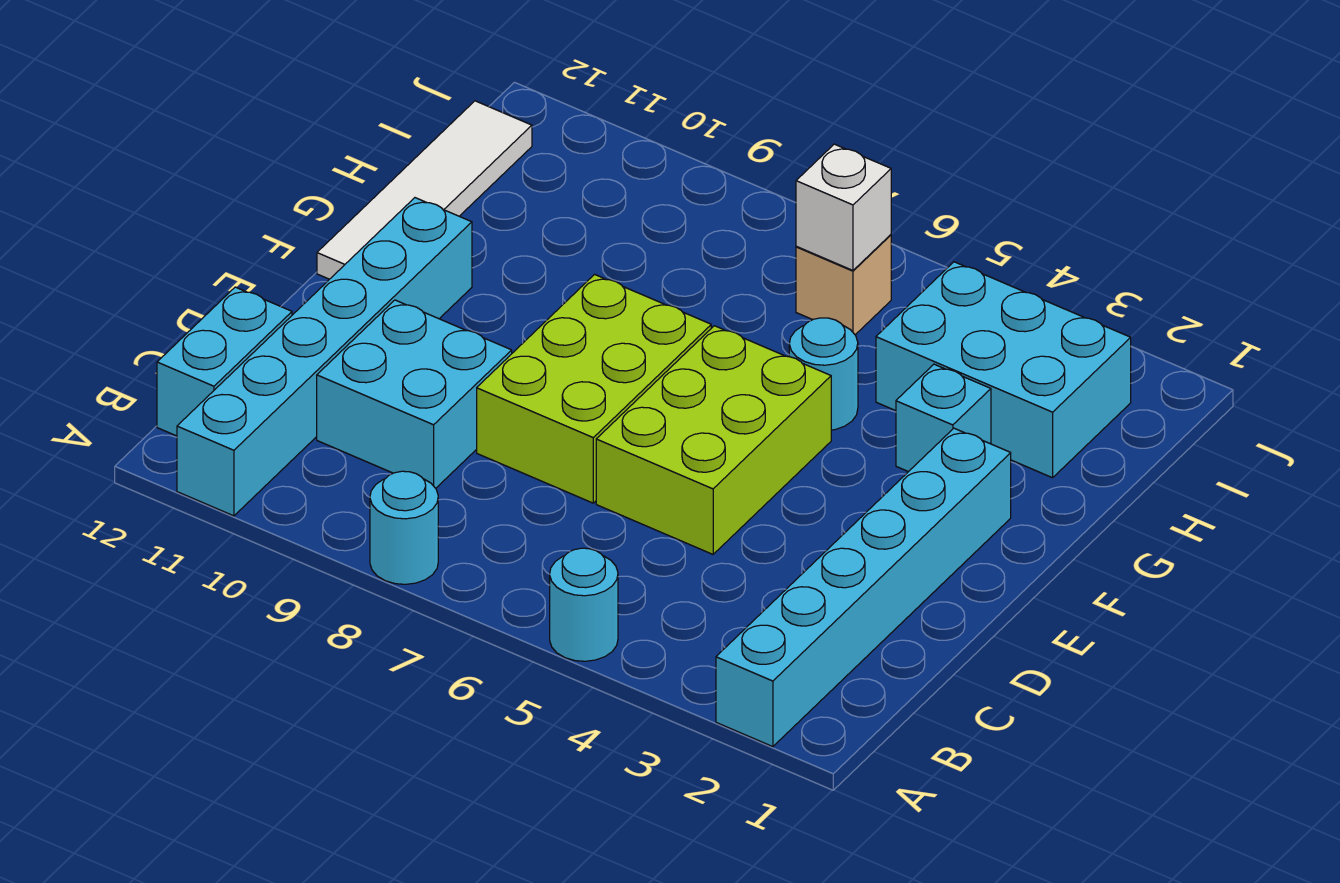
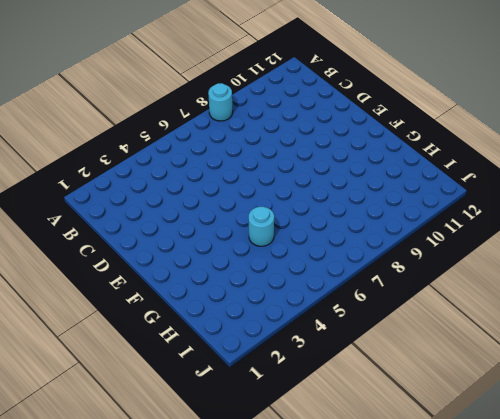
none -> cyan 1x6 brick [716,428,1011,747]
none -> cyan 1x1 round brick [550,548,618,661]
none -> cyan 1x6 brick [177,198,472,516]

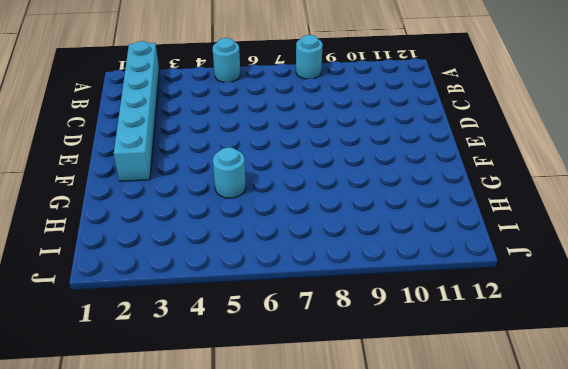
none -> cyan 1x6 brick [177,198,472,516]
none -> cyan 1x2 brick [157,287,292,436]
none -> cyan 2x2 brick [317,300,512,488]

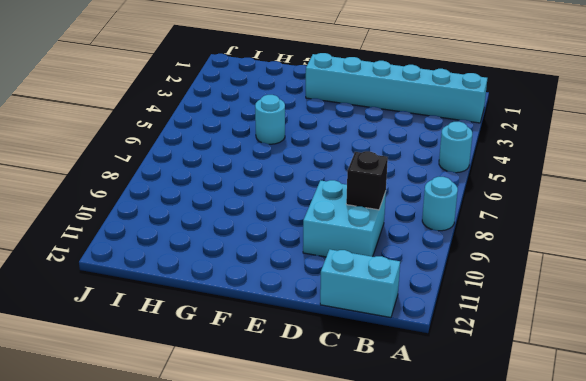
black 1x1 brick [346,151,388,210] -> none
none -> cyan 1x6 brick [177,198,472,516]
none -> lime 2x3 brick [596,326,831,554]
none -> lime 2x3 brick [477,274,711,503]

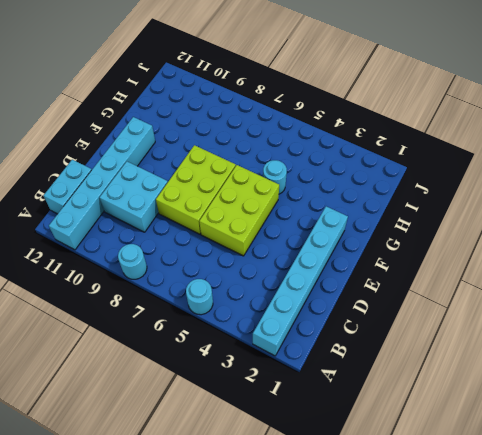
none -> white 1x4 tile [317,101,532,279]
none -> cyan 1x1 brick [896,364,991,472]
none -> cyan 2x3 brick [876,262,1131,478]

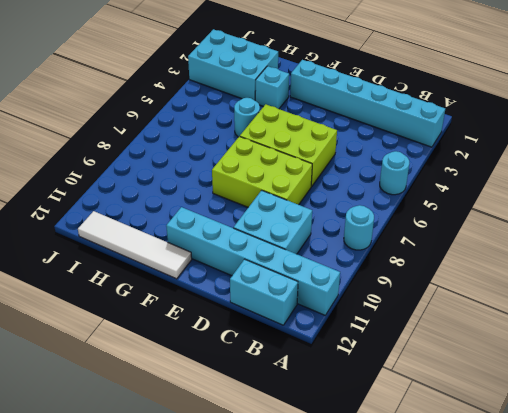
cyan 2x3 brick [188,29,278,100] -> cyan 2x3 brick turned to [876,262,1131,478]
none -> tan 1x1 brick [796,235,891,335]
none -> white 1x1 brick [796,144,891,270]

